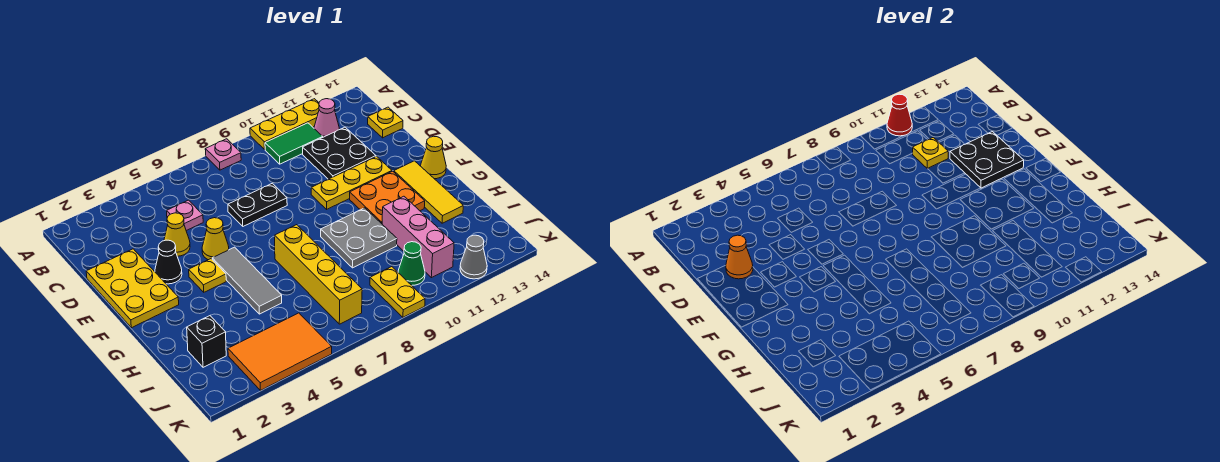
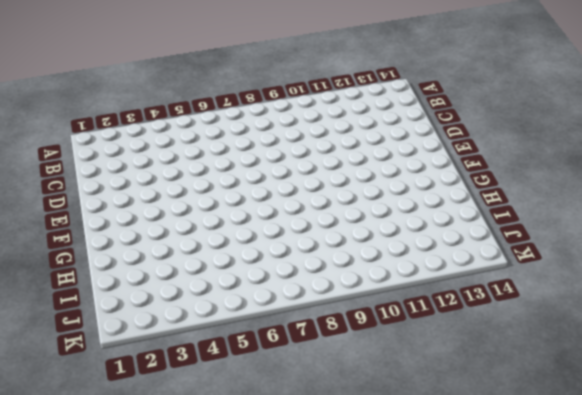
none -> pink 1x1 plate [205,139,241,170]
none -> yellow 1x3 plate [250,99,319,150]
none -> green 1x2 tile [265,123,323,164]
none -> pink 1x1 cone [314,99,339,137]

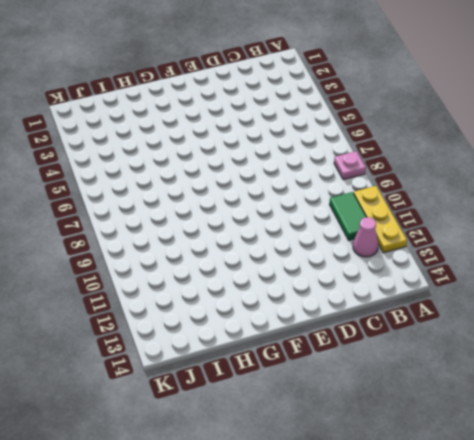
none -> pink 1x1 plate [167,200,203,231]
none -> black 2x2 plate [303,127,376,179]
none -> yellow 1x1 plate [368,107,403,138]
none -> yellow 2x3 plate [86,249,179,328]

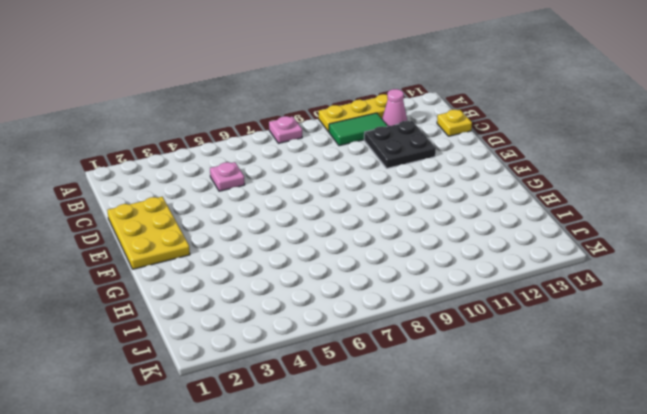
none -> yellow 1x1 cone [164,213,190,256]
none -> black 1x2 plate [228,183,287,226]
none -> black 1x1 cone [155,240,182,284]
none -> yellow 1x1 cone [202,218,229,260]

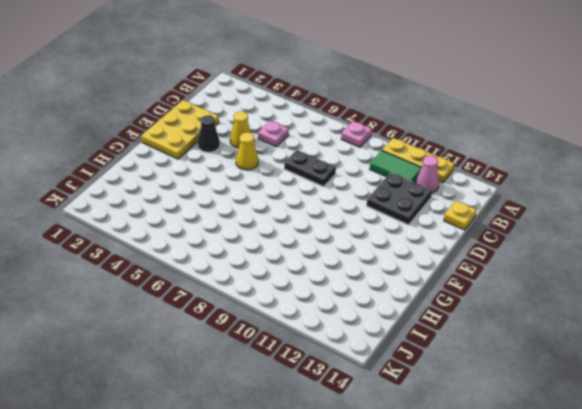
none -> yellow 1x3 plate [311,156,392,209]
none -> yellow 1x1 plate [189,259,226,292]
none -> grey 1x3 tile [212,247,282,314]
none -> orange 2x2 plate [350,171,425,224]

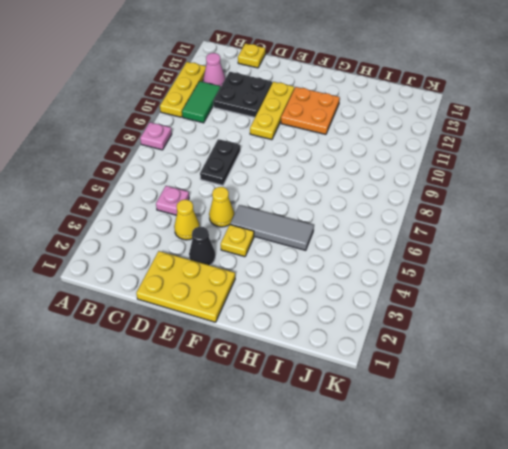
none -> yellow 1x3 tile [394,161,463,223]
none -> yellow 1x1 cone [421,136,446,179]
none -> yellow 1x4 brick [275,225,362,324]
none -> grey 2x2 plate [321,208,397,268]

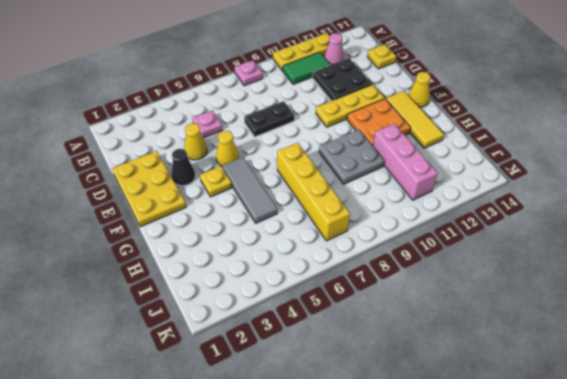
none -> black 1x1 brick [187,316,226,367]
none -> orange 2x3 tile [228,313,332,390]
none -> yellow 1x2 plate [370,267,425,317]
none -> green 1x1 cone [398,242,425,285]

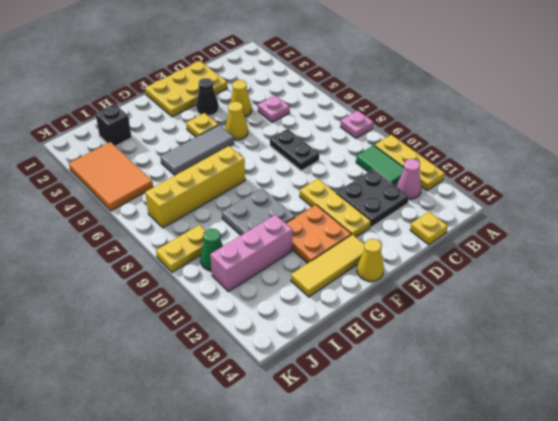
none -> grey 1x1 cone [460,235,487,279]
none -> red 1x1 cone [887,94,912,136]
none -> yellow 1x1 plate [913,137,948,169]
none -> orange 1x1 cone [726,235,753,279]

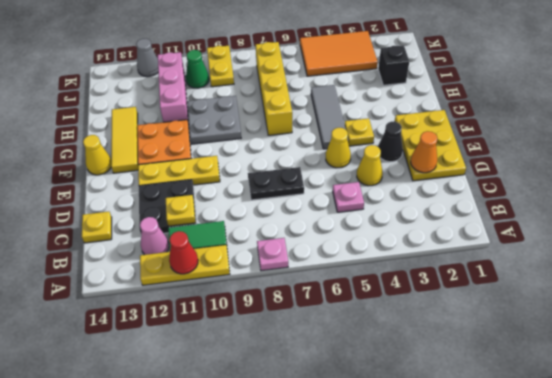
none -> black 2x2 plate [950,132,1024,188]

